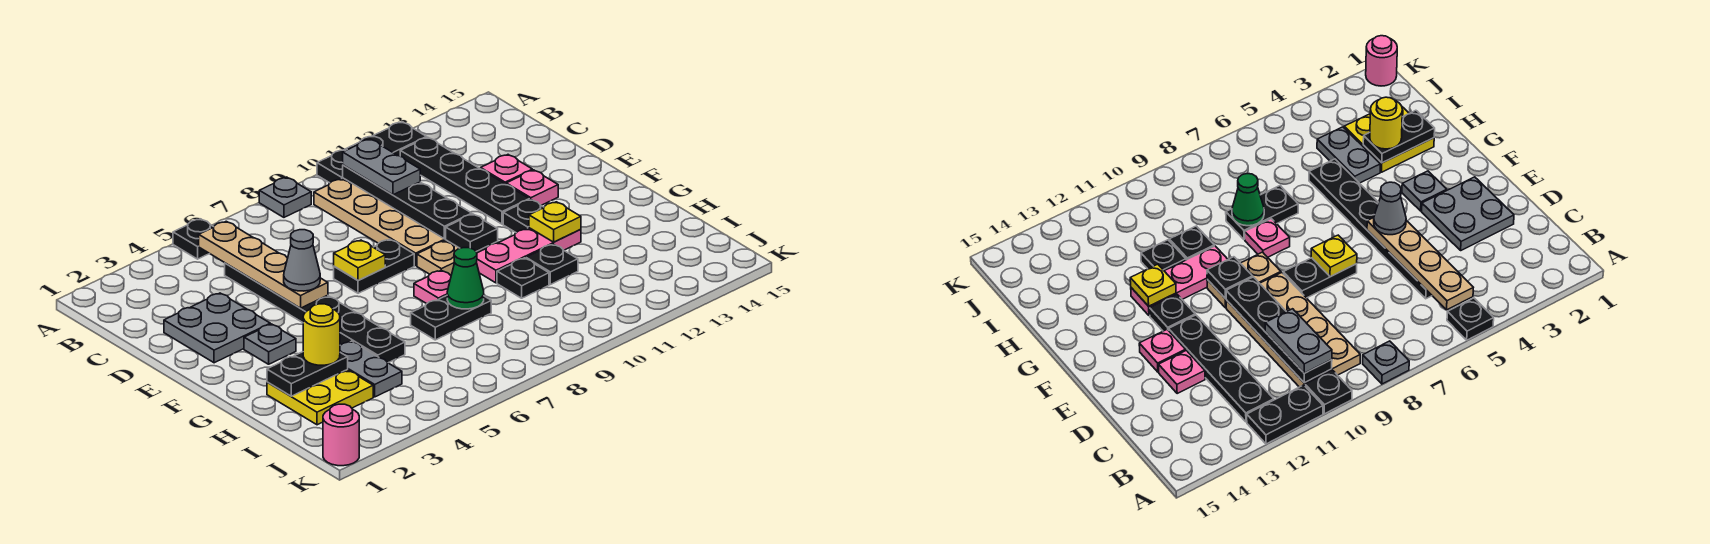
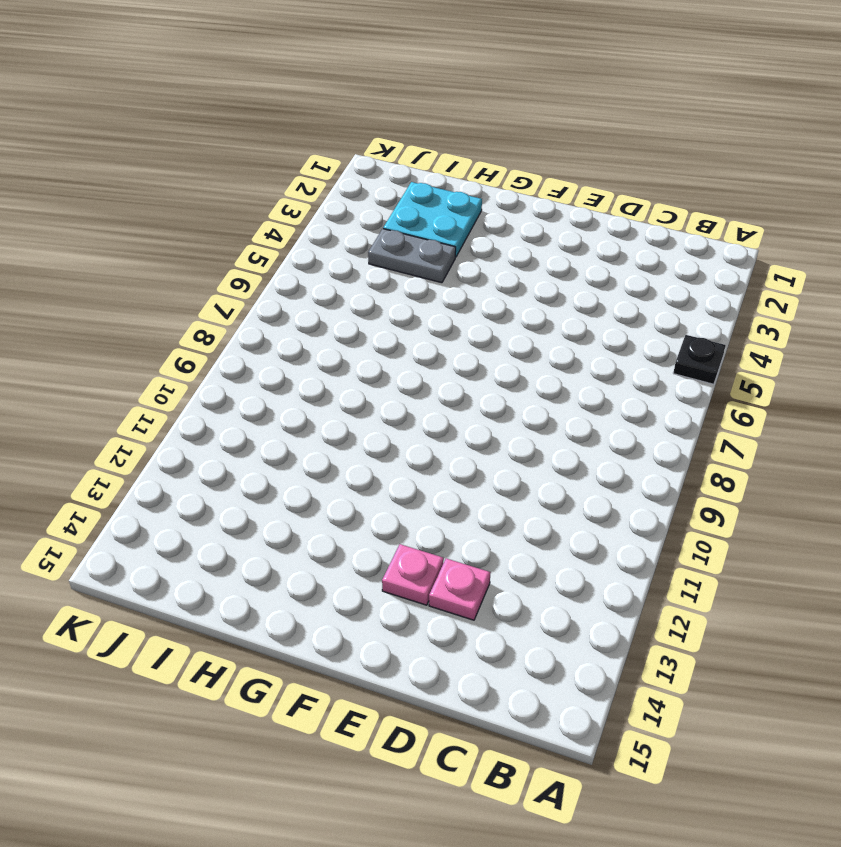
cyan 2x2 plate [383,182,482,257] -> yellow 2x2 plate [267,370,373,425]
none -> grey 1x1 plate [259,177,311,217]
none -> black 1x1 plate [317,150,346,183]
none -> black 1x2 plate [346,122,427,156]
none -> tan 2x4 plate [314,178,446,266]

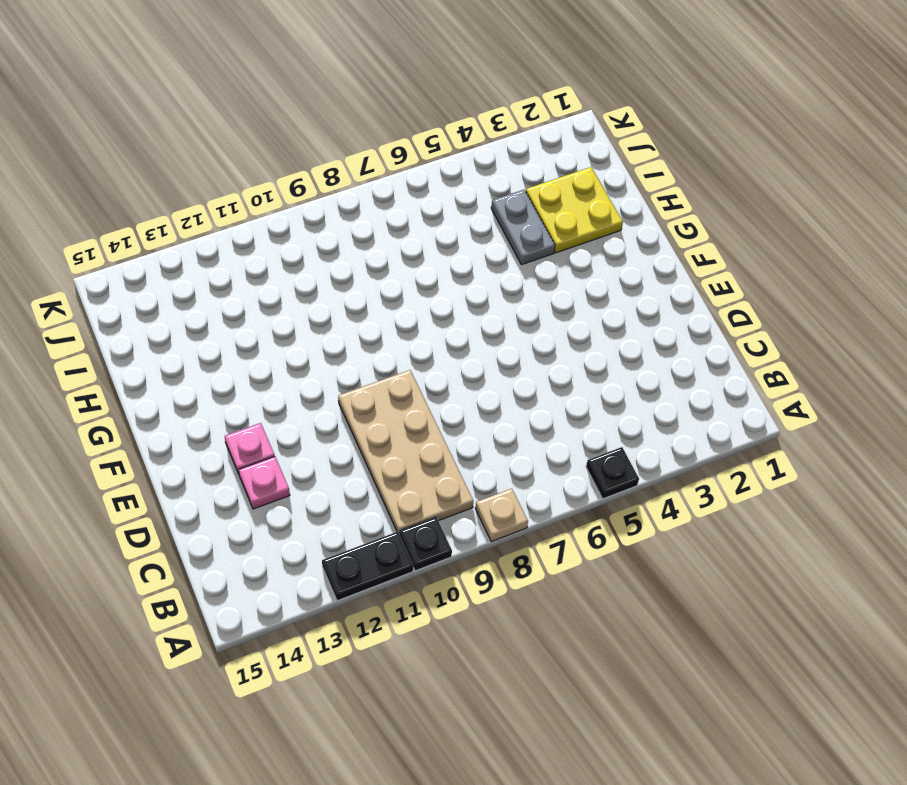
tan 1x1 plate [475,489,528,542] -> grey 1x1 plate [259,177,311,217]
none -> black 1x4 plate [400,137,529,224]
none -> black 1x6 plate [225,263,405,363]
none -> grey 2x2 plate [164,293,270,363]
none -> black 1x2 plate [334,239,414,293]

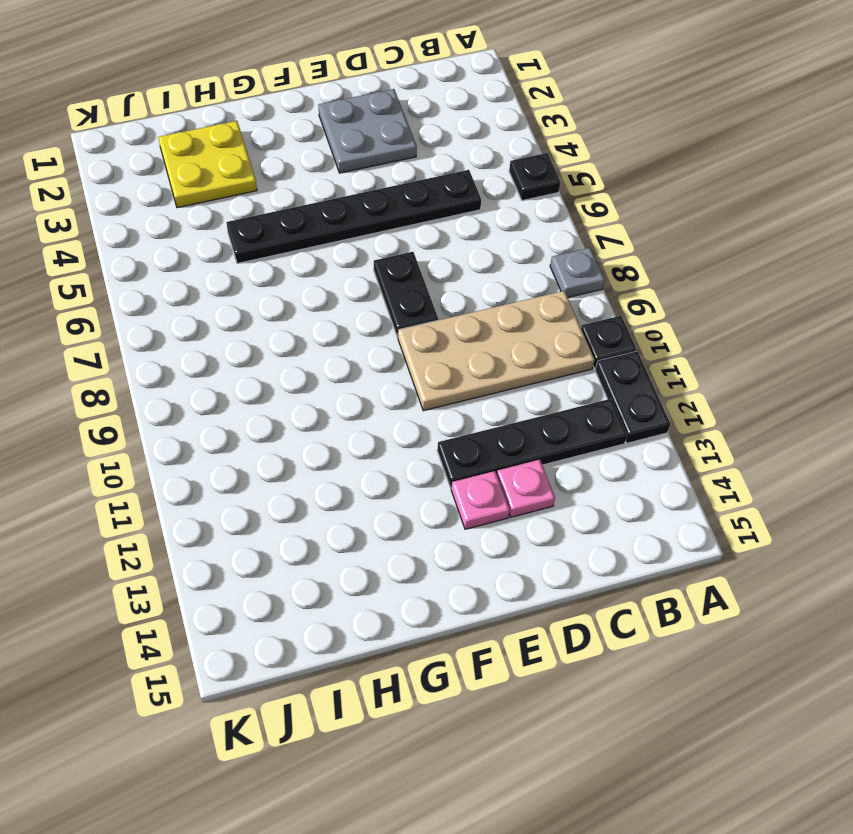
none -> grey 1x1 plate [244,324,296,364]
none -> tan 1x2 plate [417,240,498,275]
none -> black 1x1 plate [503,199,544,233]
none -> pink 1x1 plate [414,270,451,304]

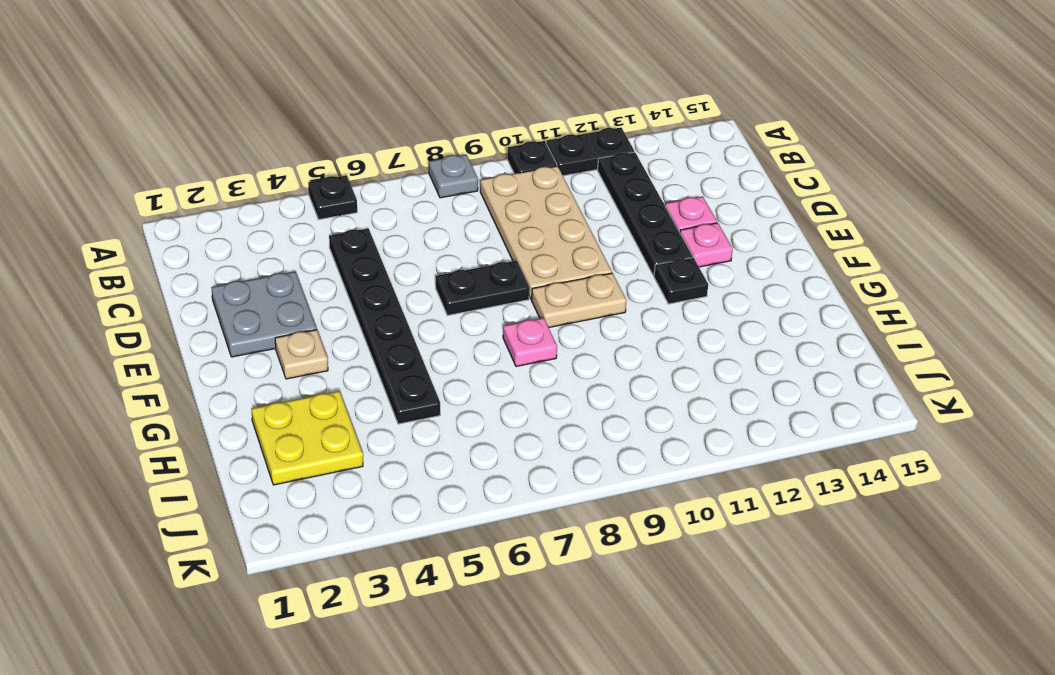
tan 1x1 plate [275,330,328,379] -> grey 1x1 plate [244,324,296,364]
none -> pink 1x3 plate [477,228,581,283]
none -> grey 1x2 plate [340,341,402,397]
none -> black 1x2 plate [411,296,491,340]
none -> black 1x1 plate [497,258,549,298]

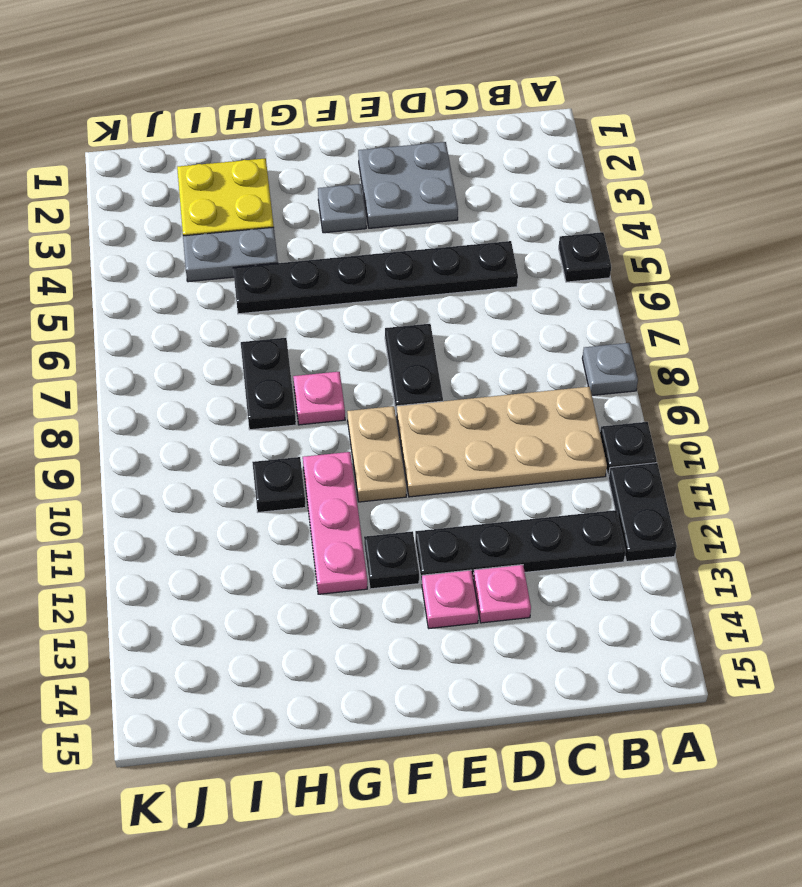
none -> black 1x1 plate [526,244,578,284]
none -> pink 1x1 round brick [323,404,359,466]
none -> tan 1x4 plate [199,221,328,308]
none -> black 1x4 plate [343,165,472,239]

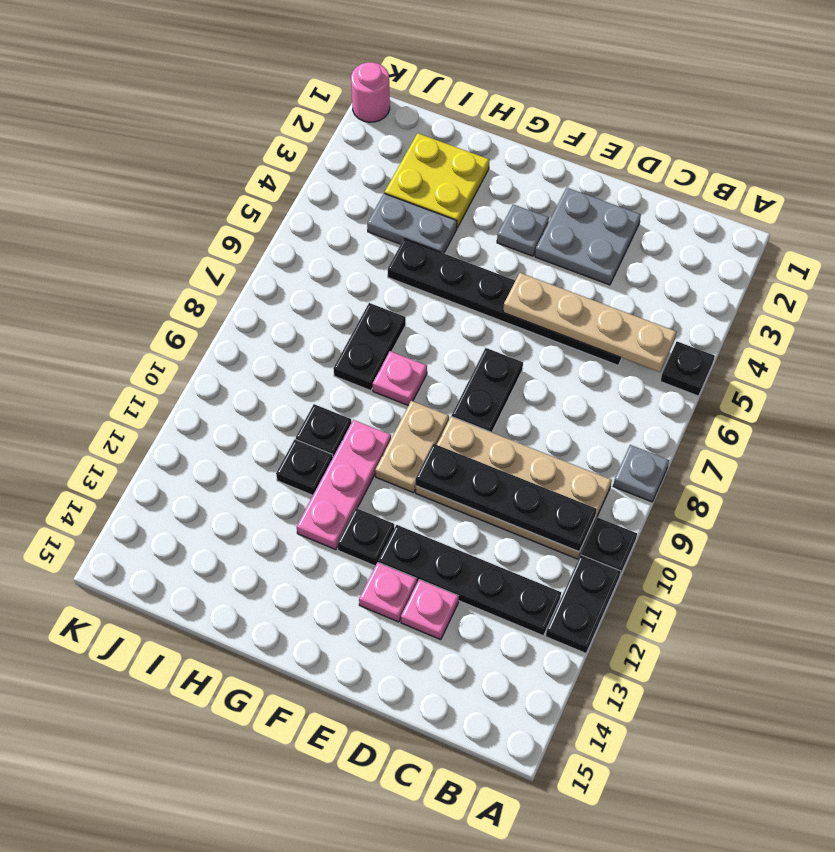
none -> yellow 1x1 plate [334,240,385,281]
none -> black 1x1 plate [446,214,498,252]
none -> yellow 1x1 plate [529,202,581,242]
none -> black 1x2 plate [267,352,348,396]

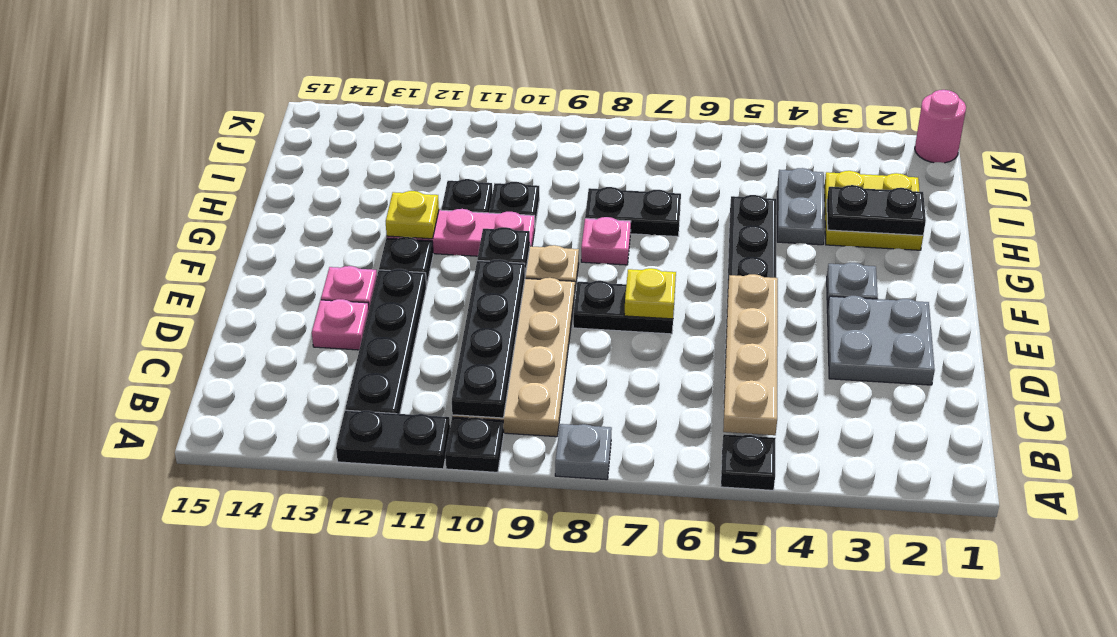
none -> green 1x1 cone [447,248,484,309]
none -> grey 1x2 plate [343,139,420,195]
none -> grey 1x1 cone [284,230,320,291]
none -> yellow 1x1 round brick [303,304,340,365]

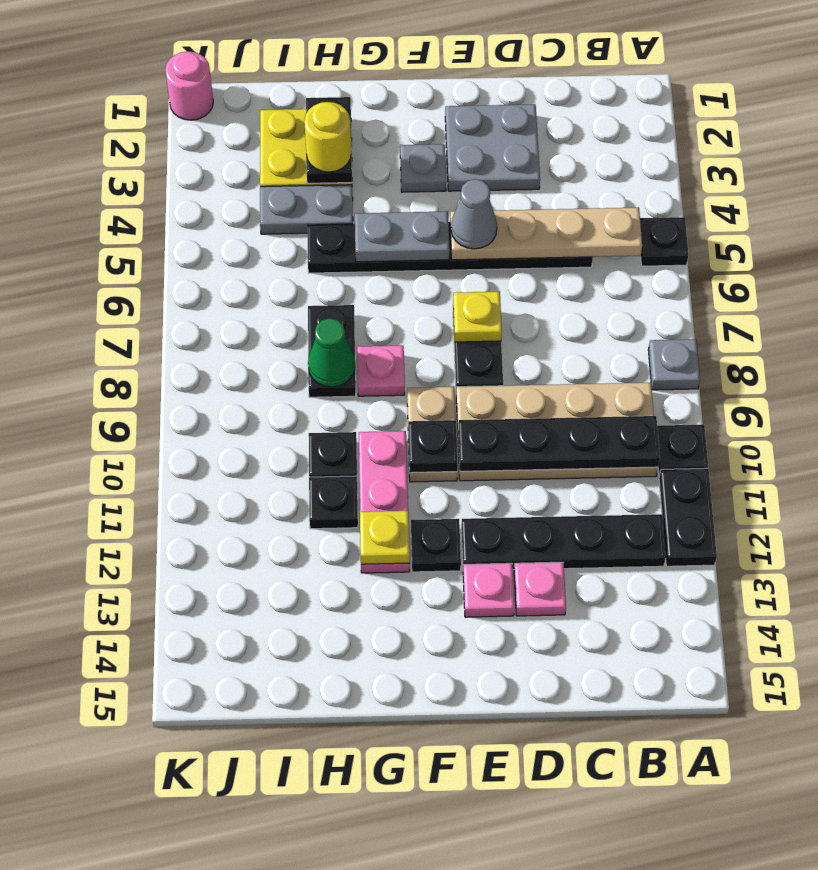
grey 1x2 plate [355,211,450,262] -> grey 1x2 plate moved to [343,139,420,195]

